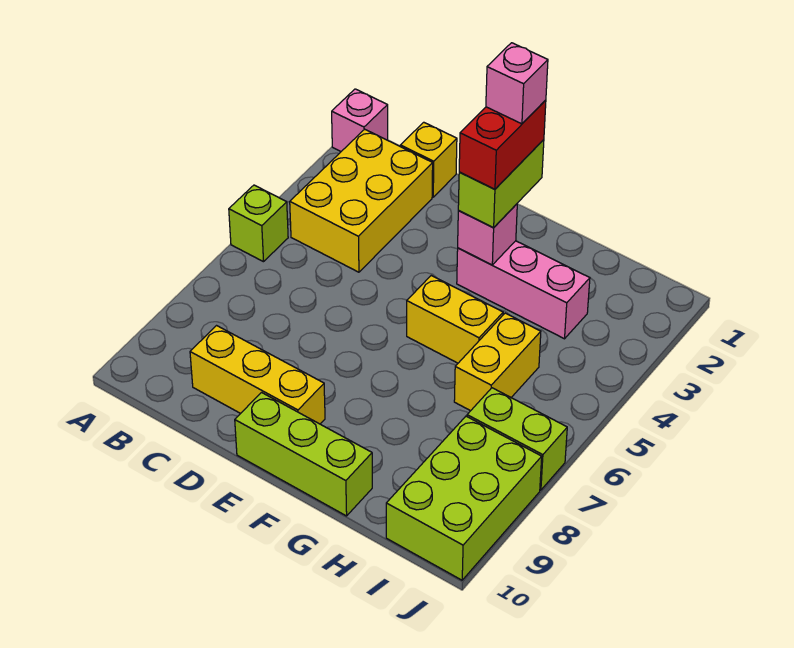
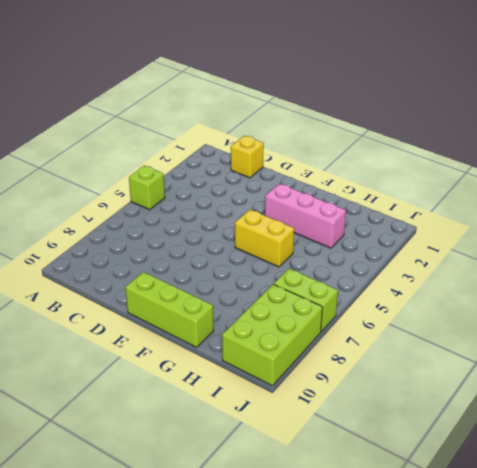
none -> pink 1x1 brick [332,89,388,151]
none -> yellow 2x3 brick [290,129,433,272]
none -> yellow 1x3 brick [190,326,325,424]

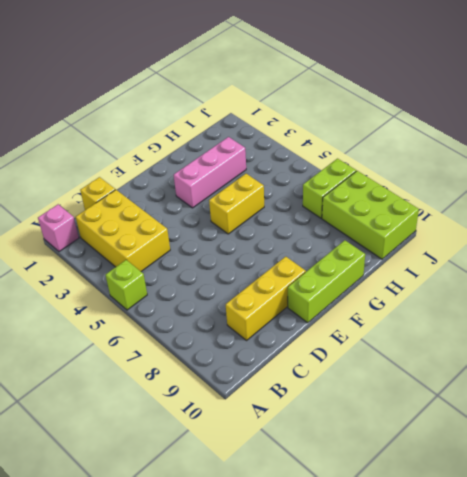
none -> yellow 1x2 brick [454,313,541,411]
none -> pink 1x1 brick [458,204,517,265]
none -> lime 1x2 brick [458,140,544,228]

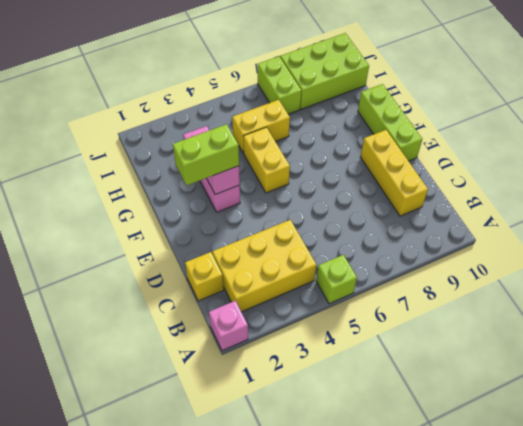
none -> red 1x2 brick [459,100,546,189]
none -> pink 1x1 brick [486,43,548,124]

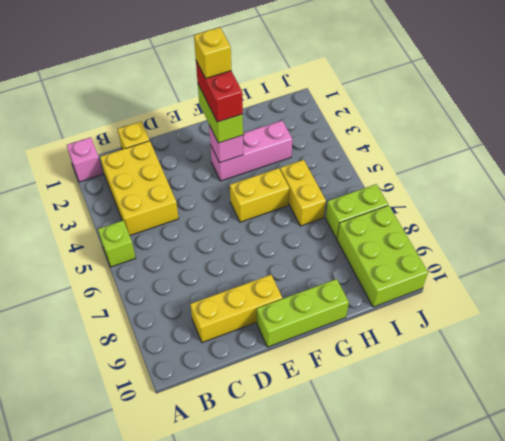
yellow 1x1 brick [194,27,231,79] -> pink 1x1 brick [486,43,548,124]

